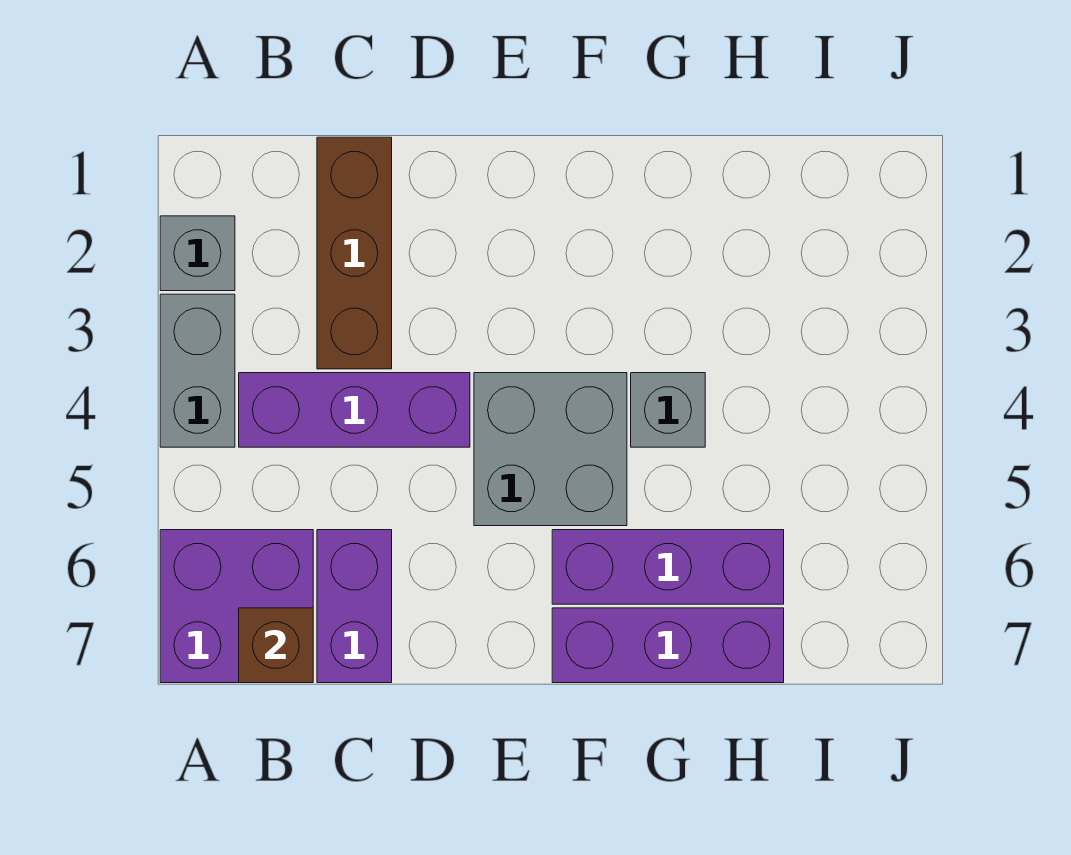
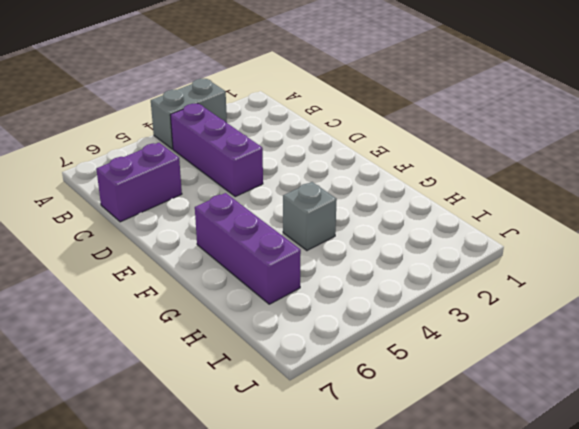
none -> grey 1x1 brick [160,216,235,291]
none -> purple 2x2 brick [160,530,313,683]

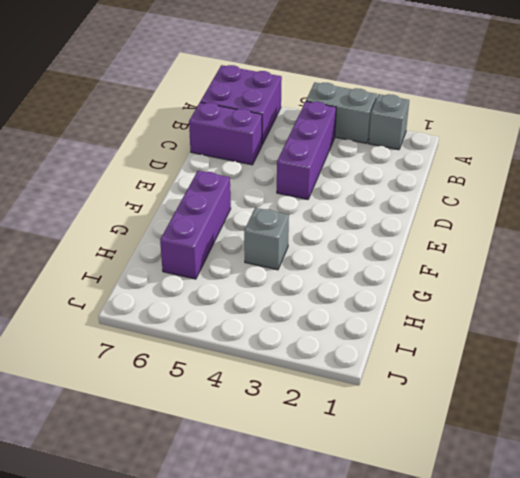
none -> brown 1x3 brick [317,137,392,369]
none -> grey 2x2 brick [474,373,627,526]

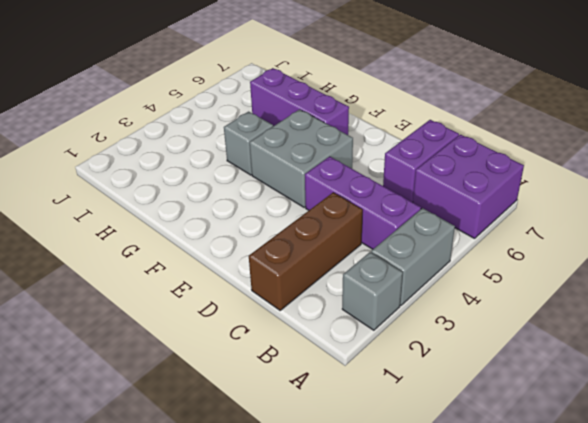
none -> purple 1x3 brick [552,608,784,683]
none -> brown 1x1 brick [239,608,313,683]

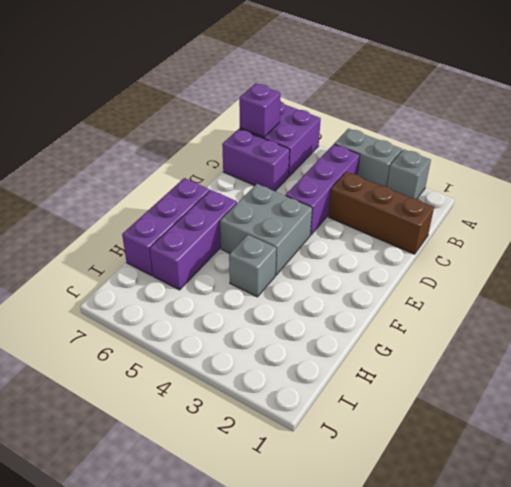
purple 1x1 brick [239,84,281,137] -> brown 1x1 brick [239,608,313,683]

